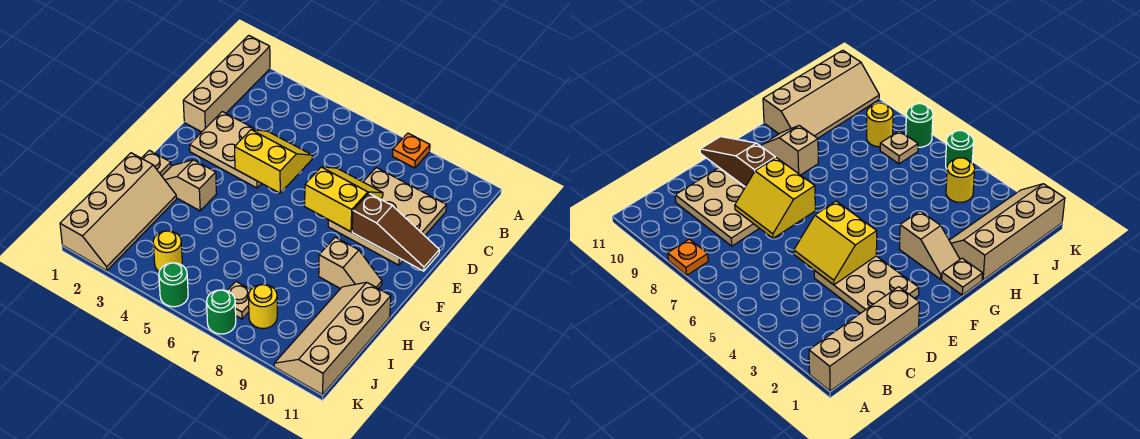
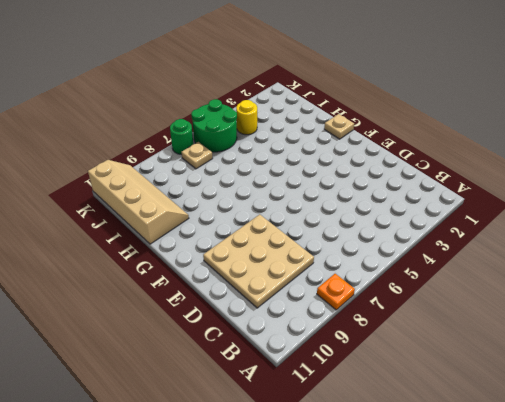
green 2x2 round brick [191,99,237,152] -> green 1x1 round brick [159,263,188,307]
none -> tan 1x4 brick [183,35,270,132]
none -> tan 2x3 plate [190,112,262,188]
none -> tan 1x2 slope [162,160,216,211]

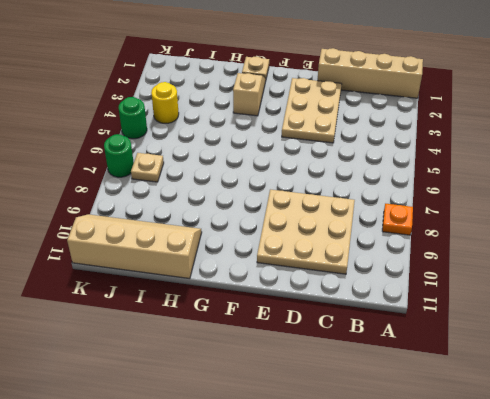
none -> tan 1x2 slope [319,237,382,289]
none -> tan 2x4 slope [60,153,177,271]
none -> yellow 1x1 round brick [249,284,277,329]

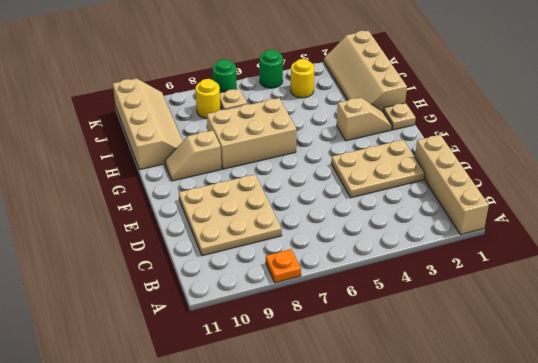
tan 2x3 brick [207,98,297,169] -> none
none -> yellow 2x2 slope [235,130,312,193]
none -> yellow 2x2 slope [305,167,383,232]
none -> brown 1x3 slope [352,193,439,271]

